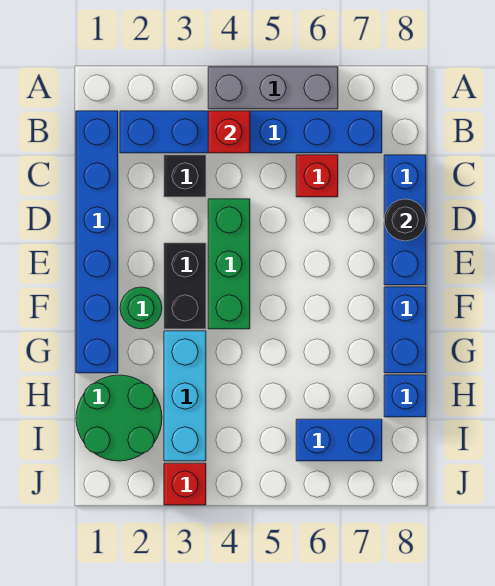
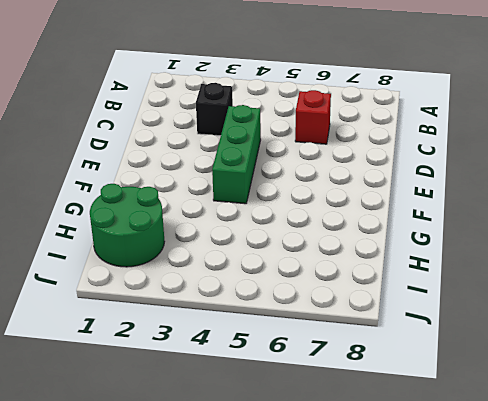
none -> grey 1x3 brick [208,67,338,109]
none -> blue 1x6 brick [76,111,118,373]
none -> blue 1x6 brick [120,111,382,153]

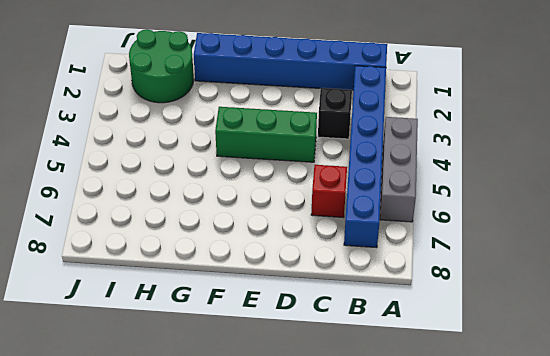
none -> blue 1x3 brick [384,155,426,285]
none -> black 1x2 brick [164,243,206,329]
none -> green 1x1 round brick [120,287,162,329]

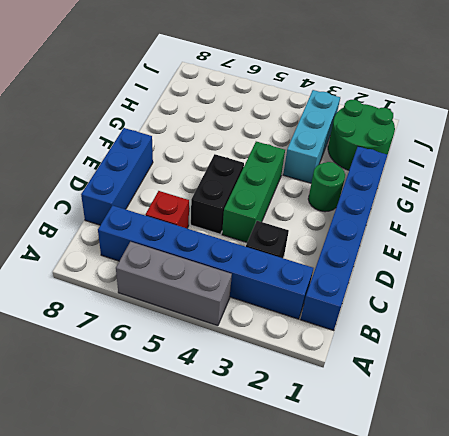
black 1x2 brick [191,154,244,234] -> black 1x2 brick moved to [164,243,206,329]
none -> blue 1x2 brick [384,287,426,373]
none -> blue 1x1 brick [384,375,426,417]
none -> blue 1x2 brick [296,419,382,461]

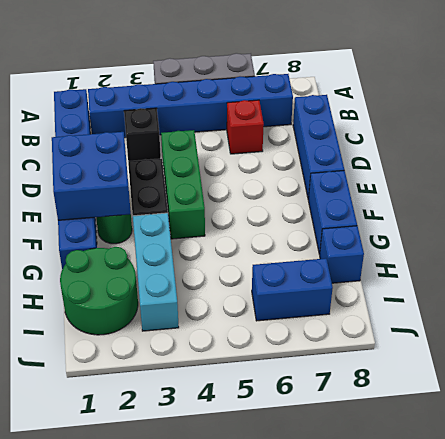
blue 2x2 brick [52,132,131,220] -> none
none -> red 1x1 brick [164,463,206,505]
none -> red 1x1 brick [208,111,250,153]
none -> black 1x1 round brick [384,199,426,241]

